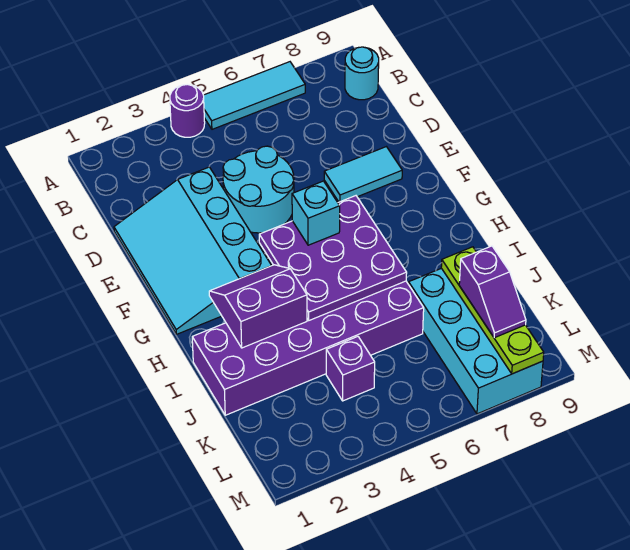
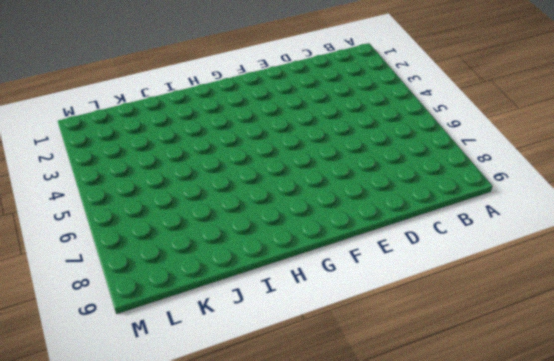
none -> purple 1x1 round brick [170,84,205,137]
none -> cyan 1x3 tile [204,62,305,129]
none -> cyan 1x1 round brick [345,47,379,100]

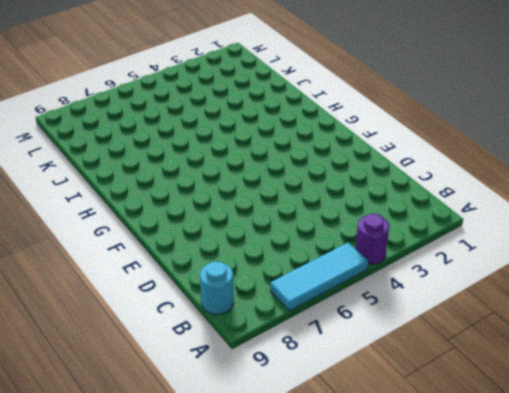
none -> cyan 3x4 slope [114,167,272,334]
none -> cyan 2x2 round brick [223,146,294,233]
none -> cyan 1x2 tile [324,147,402,202]

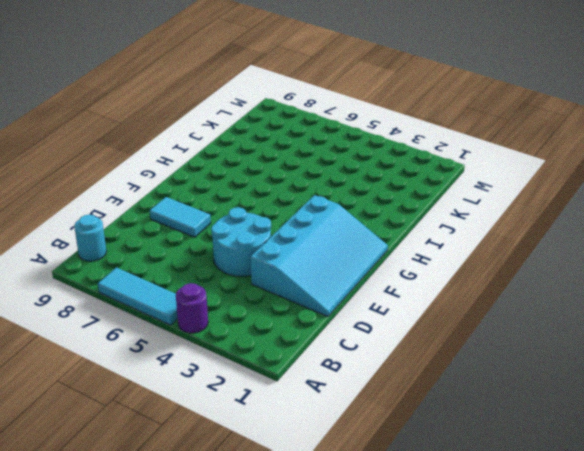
none -> purple 2x6 brick [192,281,424,415]
none -> cyan 2x4 brick [409,268,543,414]
none -> purple 1x1 brick [326,337,375,401]

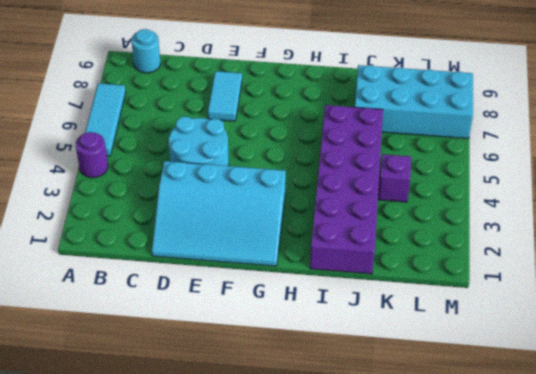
none -> purple 3x3 plate [259,196,407,320]
none -> purple 2x2 slope [209,265,307,348]
none -> lime 1x4 plate [441,247,544,374]

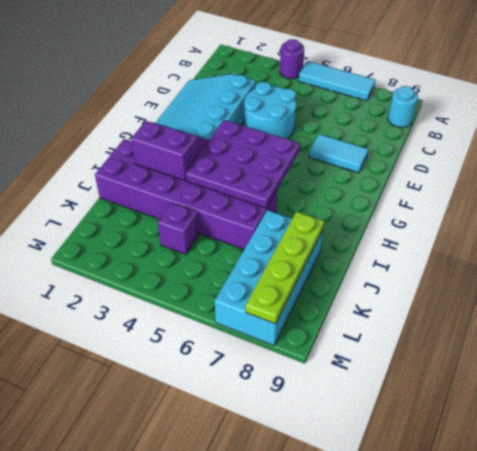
none -> cyan 1x1 brick [292,181,340,245]
none -> purple 1x2 slope [459,246,526,338]

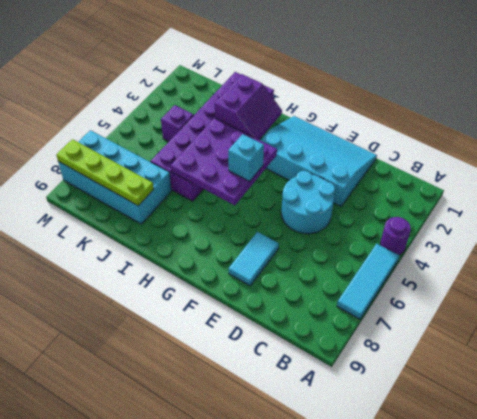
none -> cyan 1x1 round brick [345,47,379,100]
none -> purple 1x2 slope [459,246,526,338]

